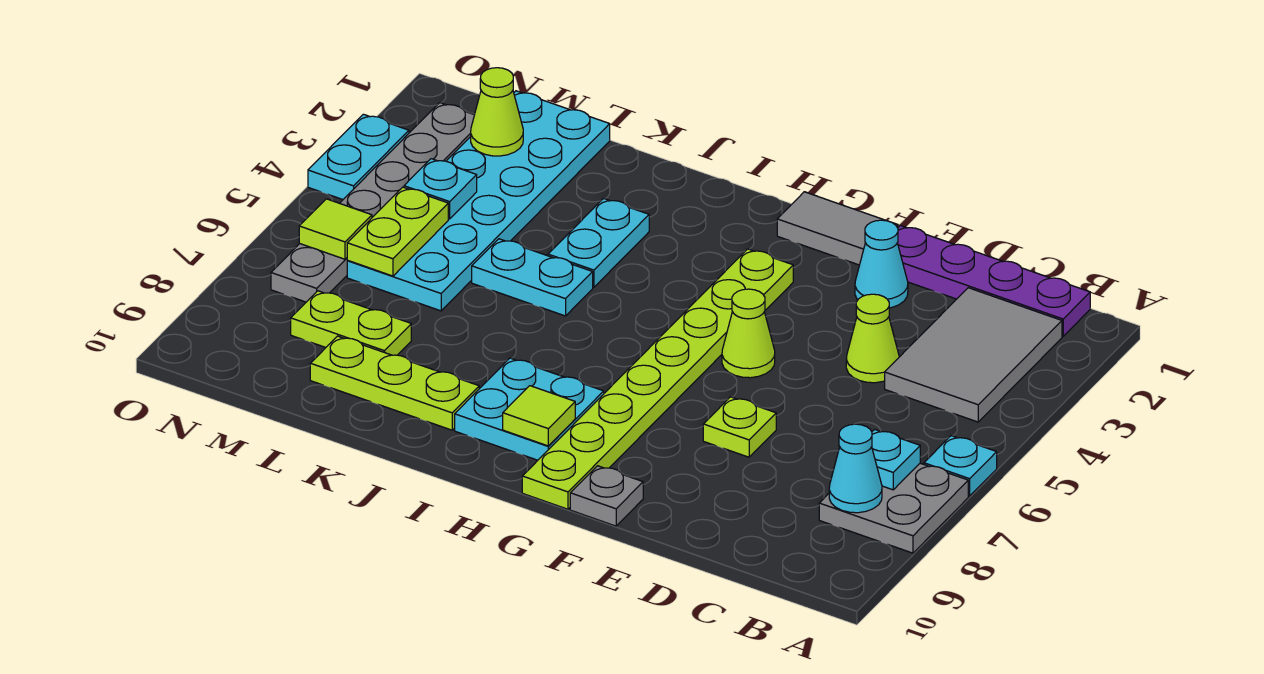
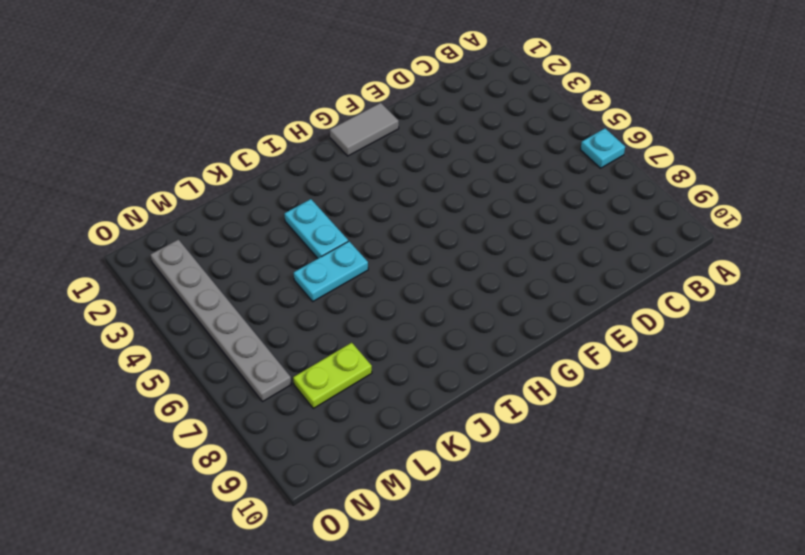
none -> grey 2x2 plate [819,463,968,553]
none -> purple 1x4 plate [897,226,1090,336]
none -> grey 2x3 tile [885,288,1062,422]

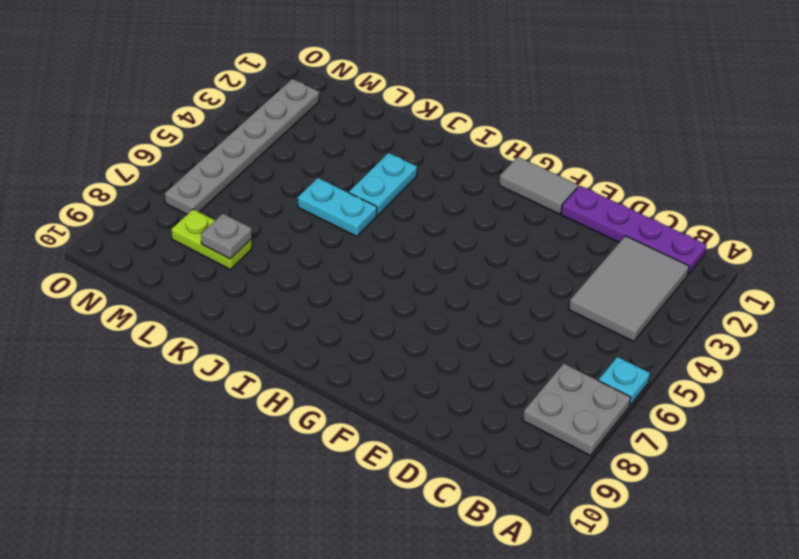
grey 1x1 plate [201,214,252,259] -> grey 1x1 plate moved to [570,466,643,526]
none -> lime 1x1 cone [846,294,899,383]
none -> cyan 1x1 cone [855,220,908,308]
none -> lime 1x1 plate [703,397,776,457]

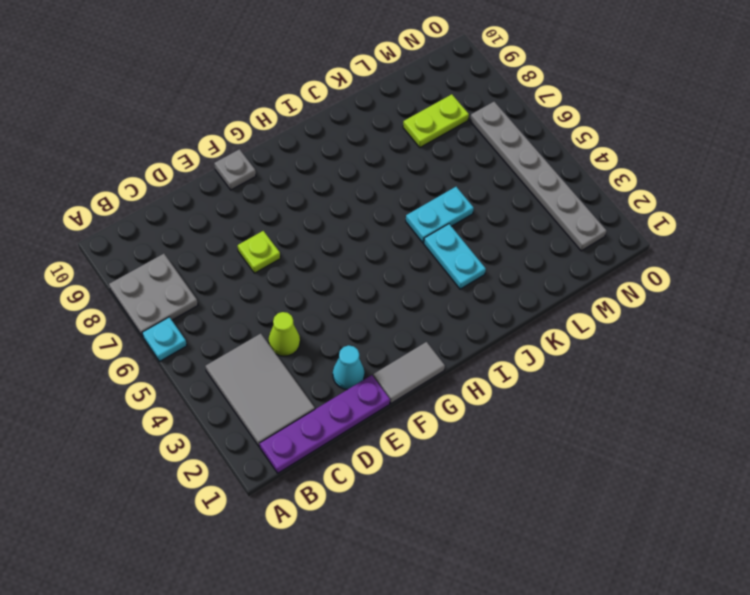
none -> lime 1x1 cone [722,289,775,378]
none -> lime 1x8 plate [522,249,793,509]
none -> cyan 2x2 plate [455,358,604,460]

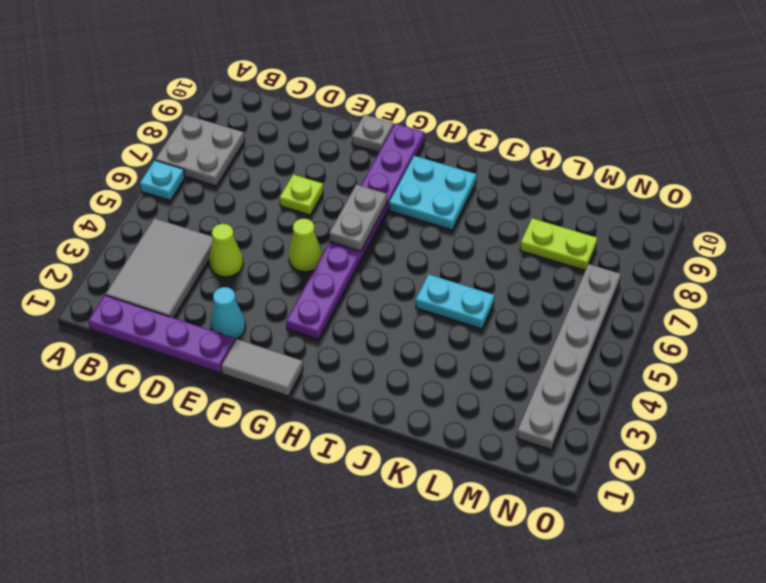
purple 1x8 plate [286,123,425,340] -> lime 1x8 plate [522,249,793,509]
grey 1x2 plate [329,184,387,251] -> none
none -> cyan 1x2 plate [548,199,649,287]
none -> lime 1x3 plate [310,336,479,430]
none -> cyan 2x6 plate [347,91,610,311]

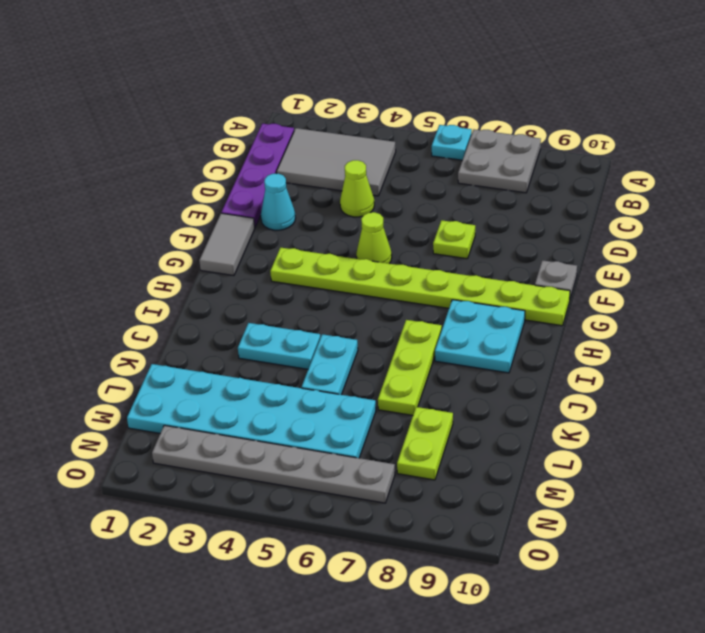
lime 1x3 plate [378,320,442,415] -> lime 1x3 plate moved to [310,336,479,430]
none -> cyan 1x2 plate [308,114,409,199]
none -> cyan 1x1 plate [872,429,920,490]
none -> cyan 1x1 cone [829,424,882,513]

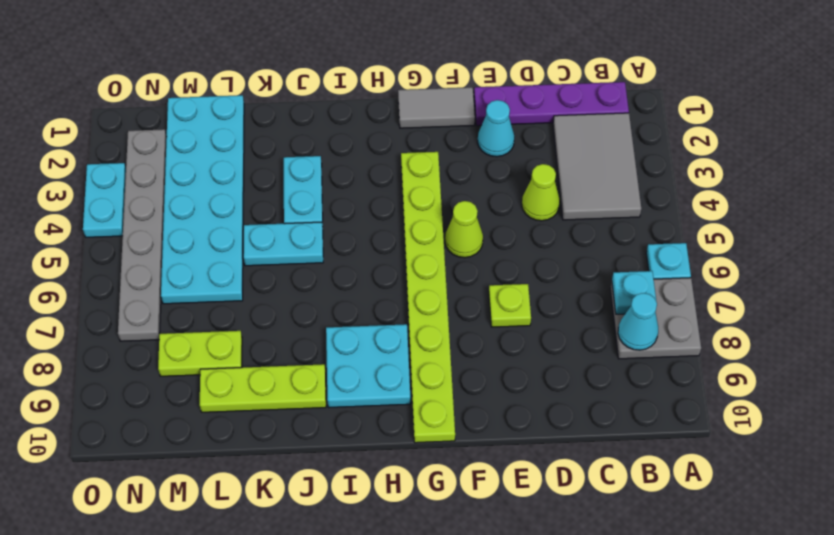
none -> grey 1x1 plate [570,466,643,526]
none -> lime 1x1 tile [503,386,575,446]
none -> lime 1x1 cone [471,68,523,156]

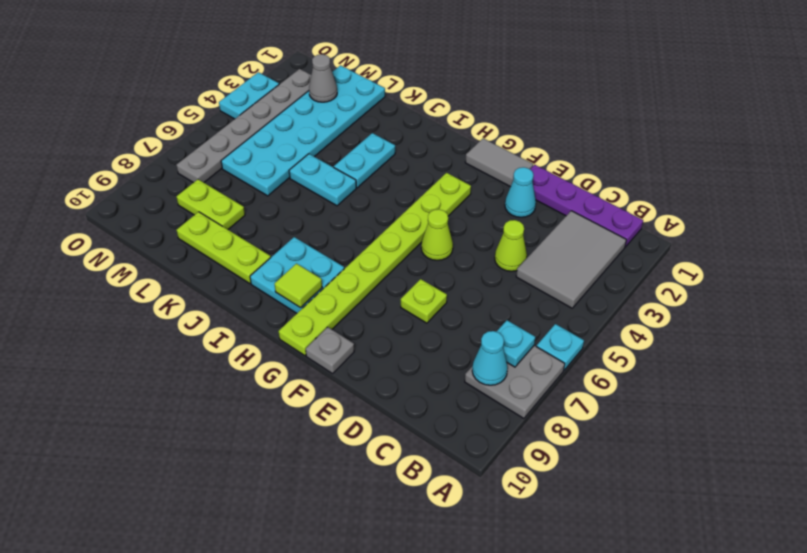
grey 1x1 cone [309,54,337,102] -> lime 1x1 cone [471,68,523,156]
none -> cyan 1x1 plate [404,159,477,219]
none -> lime 1x2 plate [347,187,448,276]
none -> lime 1x1 tile [299,199,372,259]

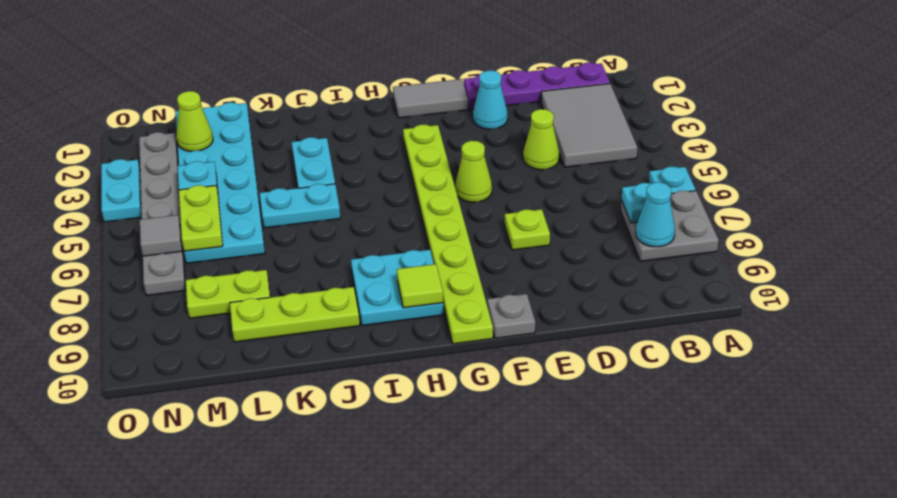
grey 1x1 tile [140,215,182,256] -> lime 1x1 tile [299,199,372,259]

